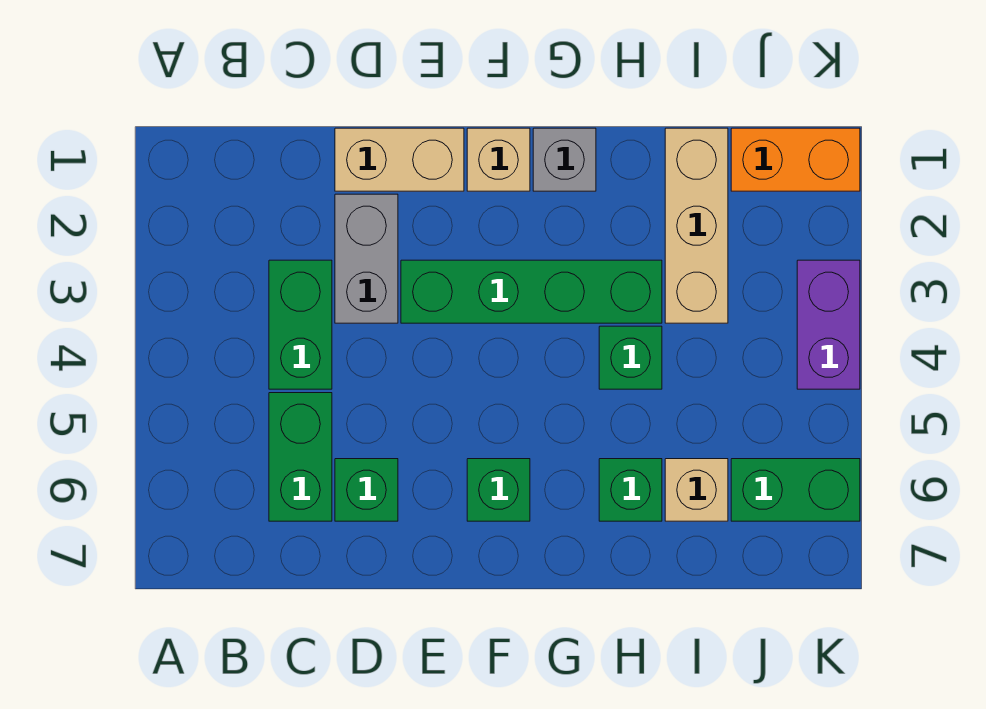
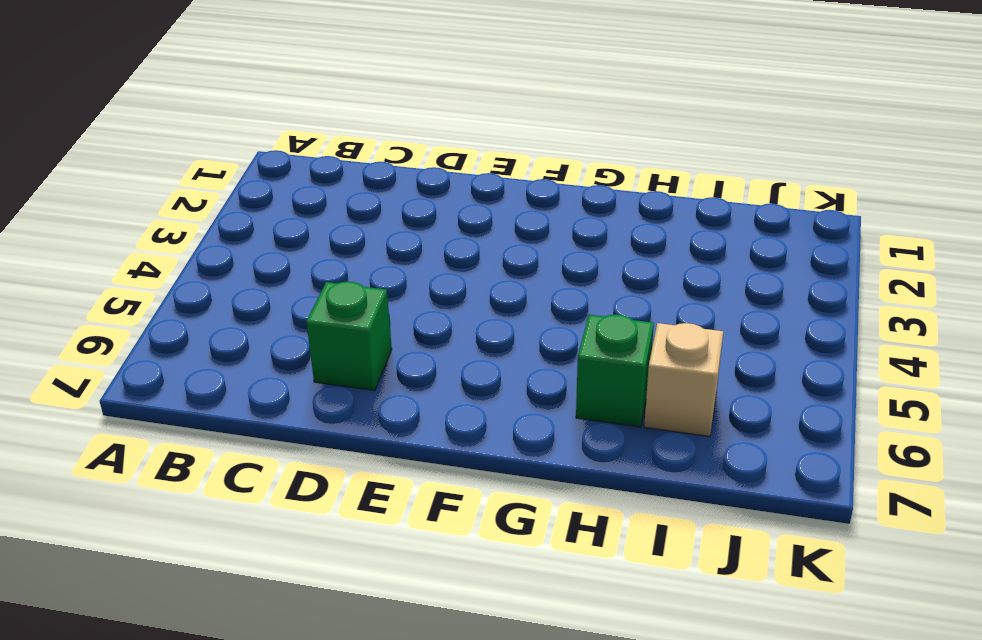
none -> green 1x2 brick [269,260,332,389]
none -> green 1x2 brick [269,393,332,521]
none -> tan 1x2 brick [335,128,464,191]

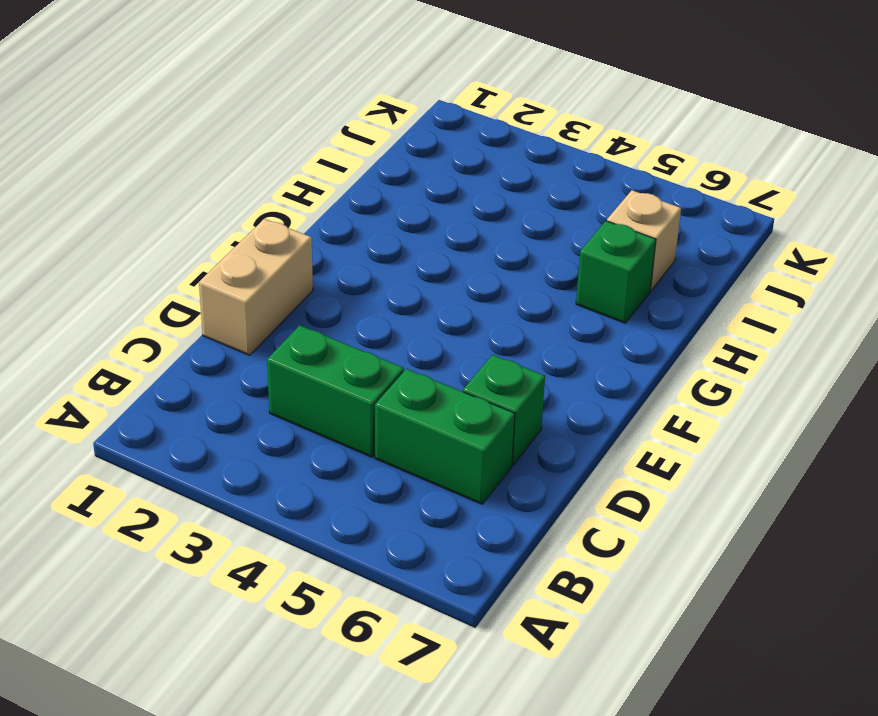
none -> grey 1x2 brick [335,194,398,323]
none -> green 1x4 brick [401,260,662,323]
none -> tan 1x1 brick [467,128,530,191]

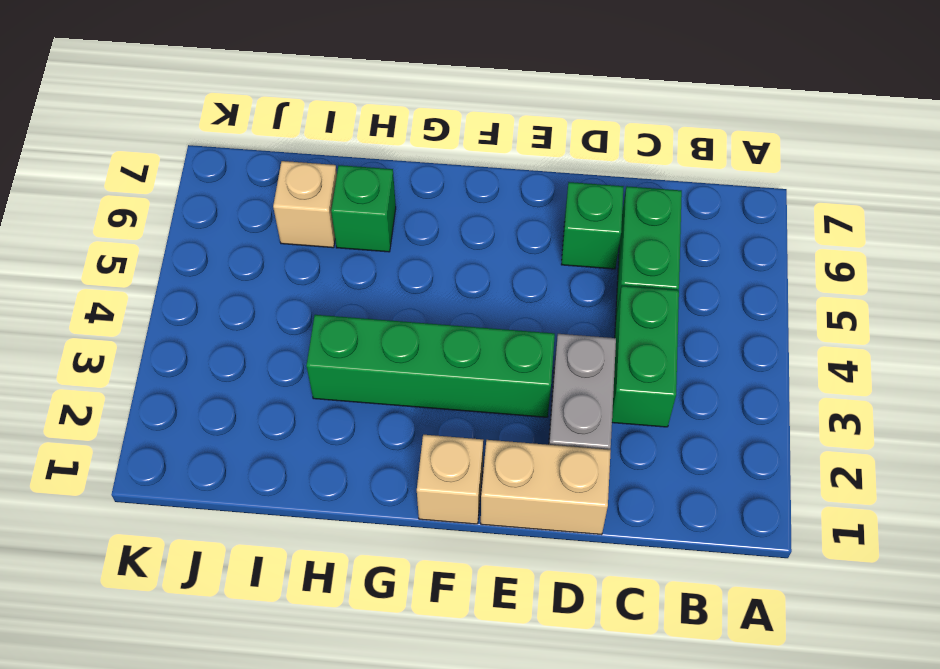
none -> green 1x1 brick [467,459,530,521]
none -> grey 1x1 brick [533,128,596,191]
none -> green 1x1 brick [599,326,662,389]

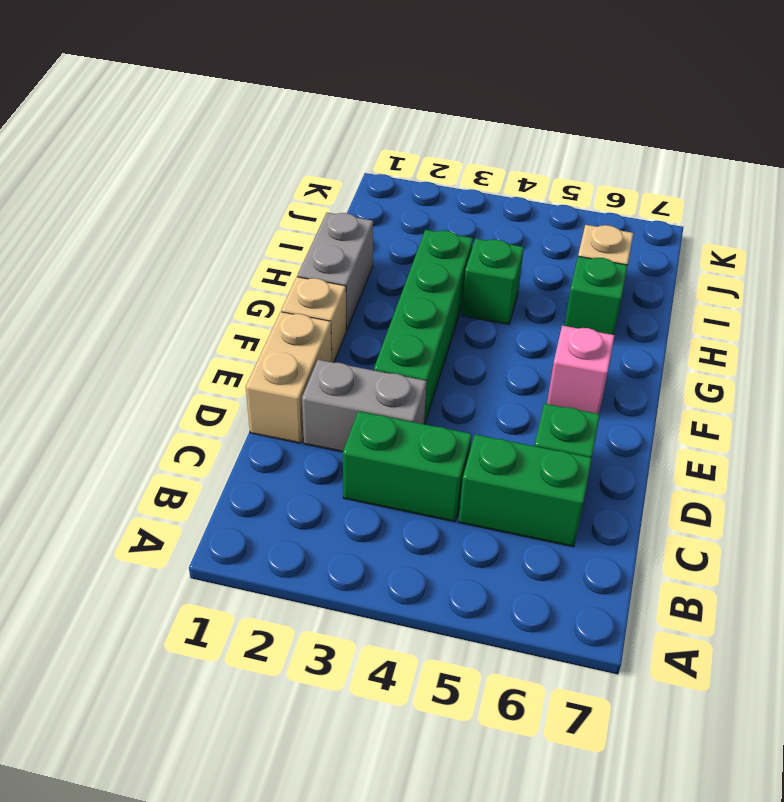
pink 1x1 brick [547,326,615,414] -> green 1x1 brick [467,459,530,521]
grey 1x2 brick [297,213,373,331] -> grey 1x1 brick [533,128,596,191]
none -> tan 1x3 brick [665,128,728,323]
none -> orange 1x2 brick [731,128,860,191]
none -> green 1x2 brick [731,459,860,521]

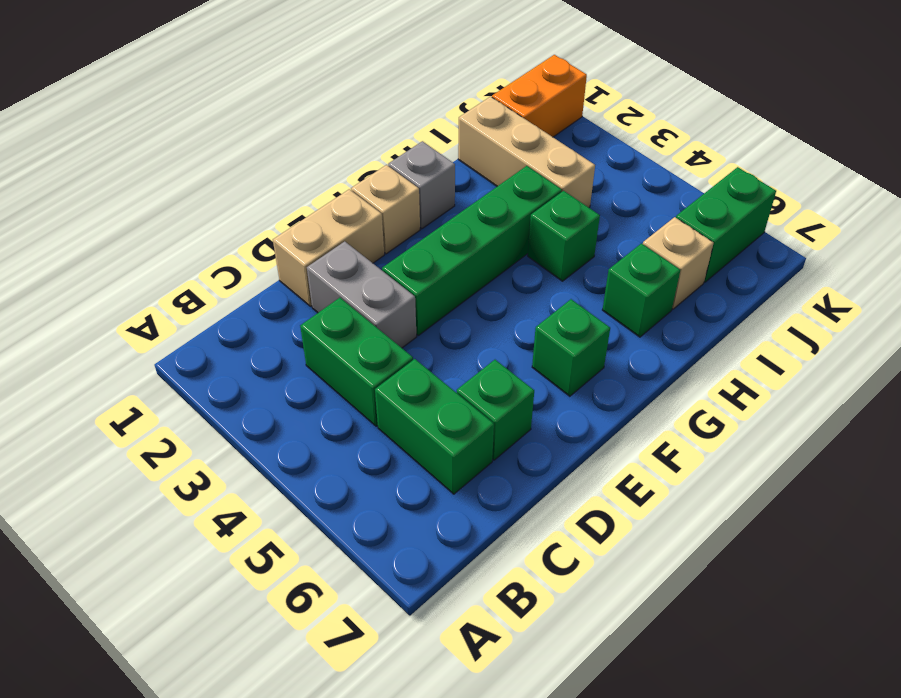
none -> purple 1x2 brick [797,260,860,389]

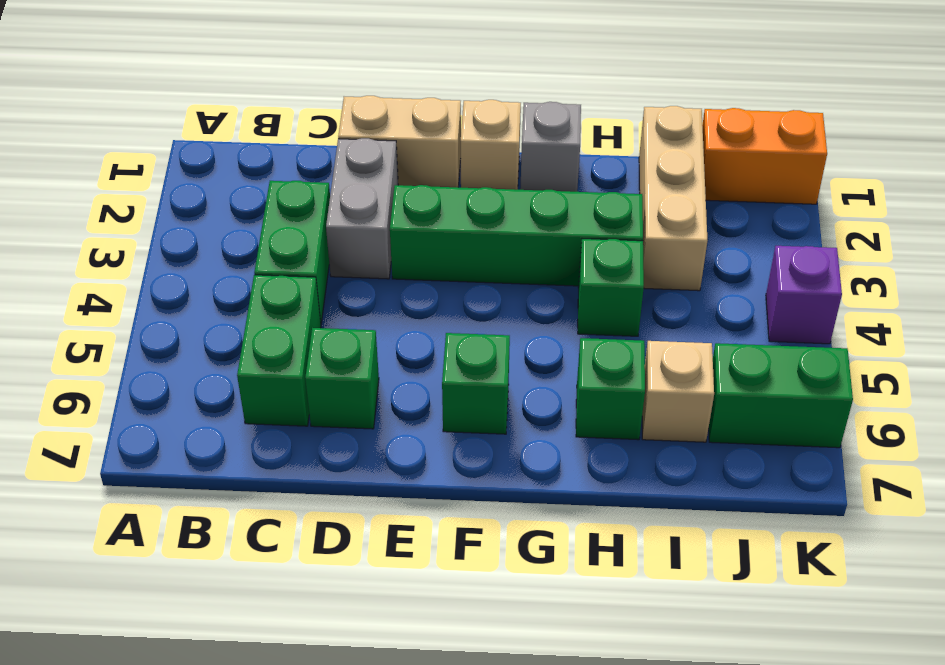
purple 1x1 brick [766,246,842,344] -> purple 1x2 brick [797,260,860,389]

